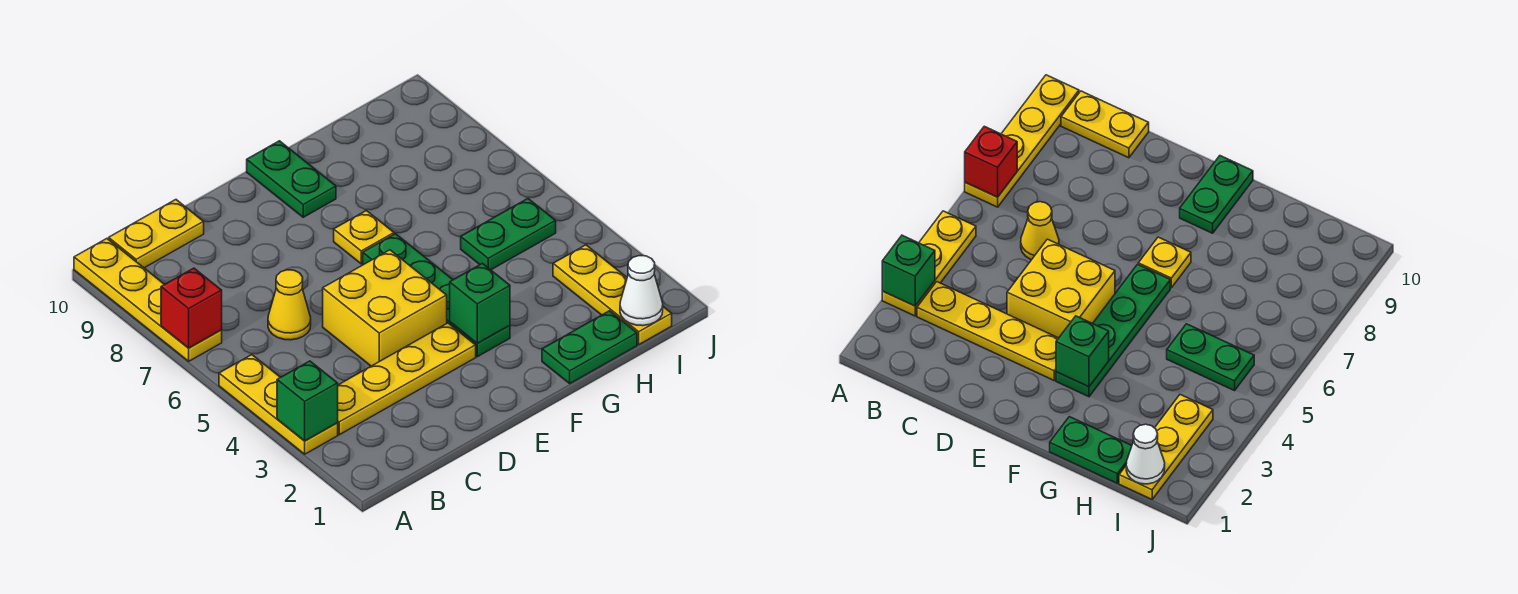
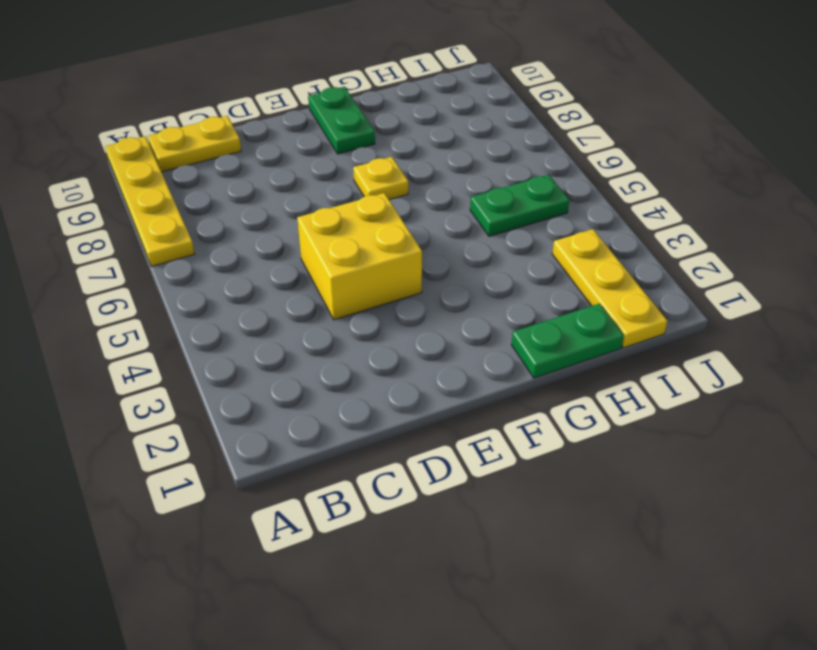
none -> yellow 1x3 plate [219,355,338,454]
none -> yellow 1x4 plate [338,323,476,435]
none -> yellow 1x1 cone [268,270,311,340]

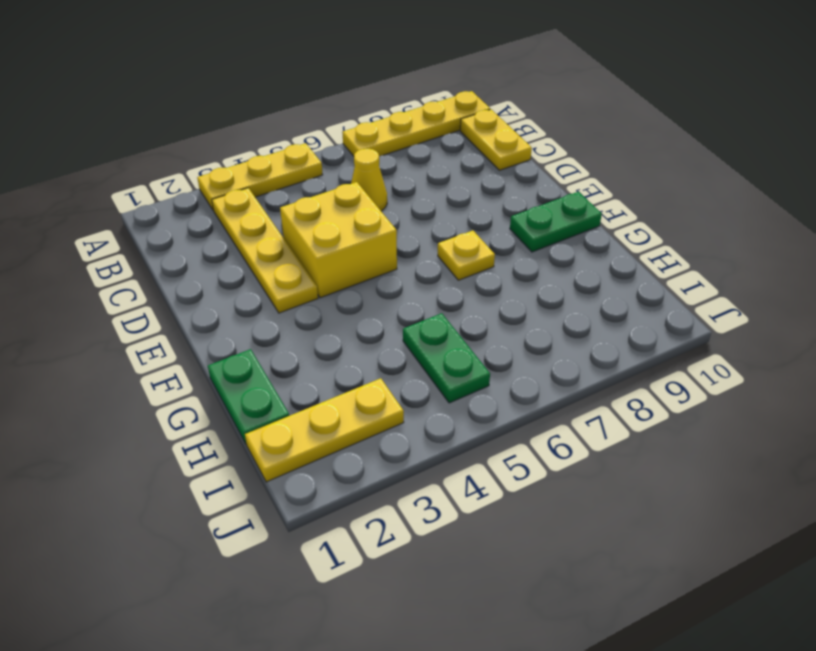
none -> green 1x4 plate [363,234,510,357]
none -> green 1x1 brick [277,361,338,441]
none -> red 1x1 brick [161,268,222,348]

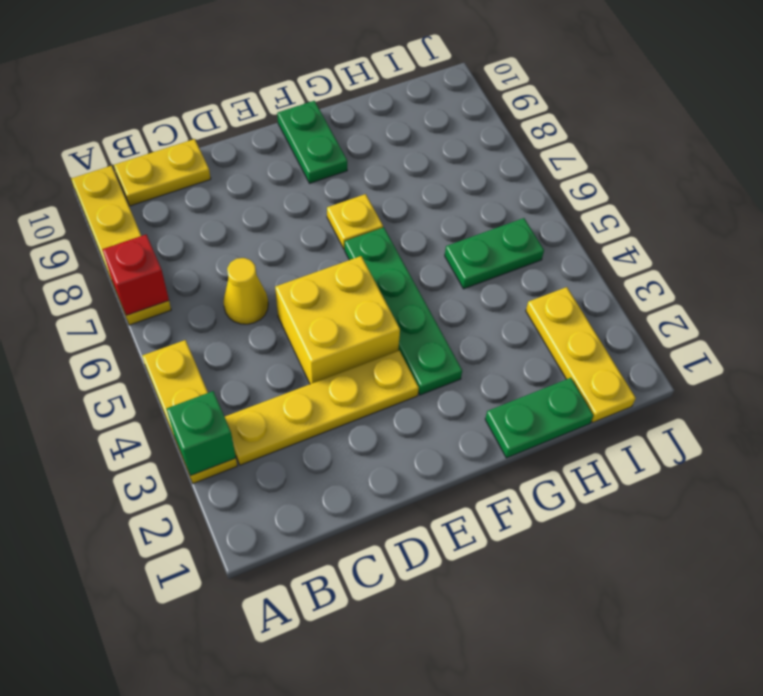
none -> green 1x1 brick [450,263,510,343]
none -> white 1x1 cone [620,256,663,326]

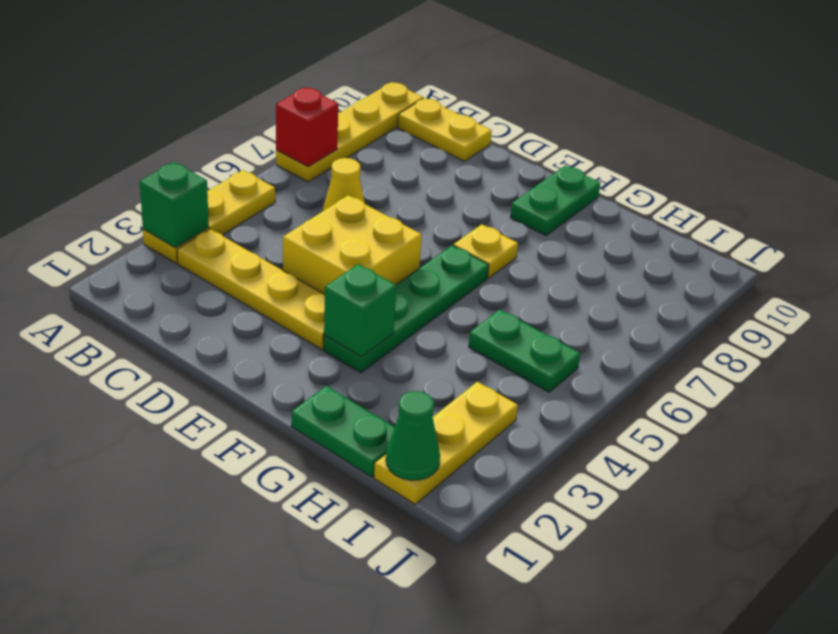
green 1x1 cone [386,391,440,480] -> white 1x1 cone [620,256,663,326]

